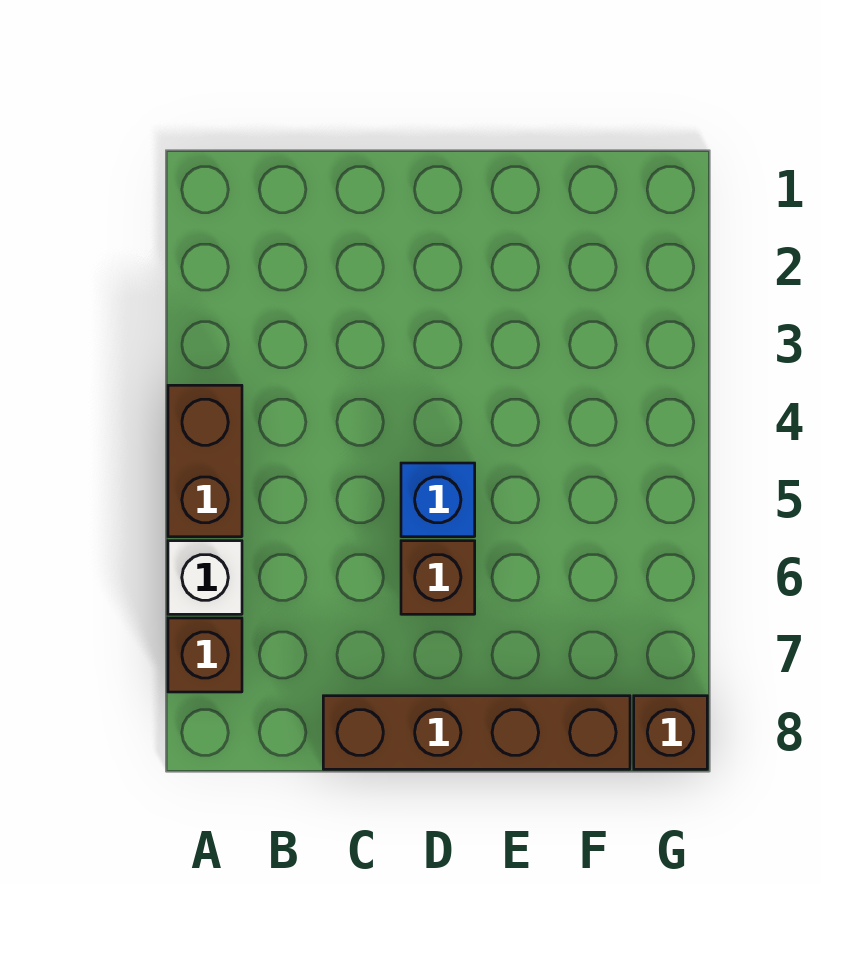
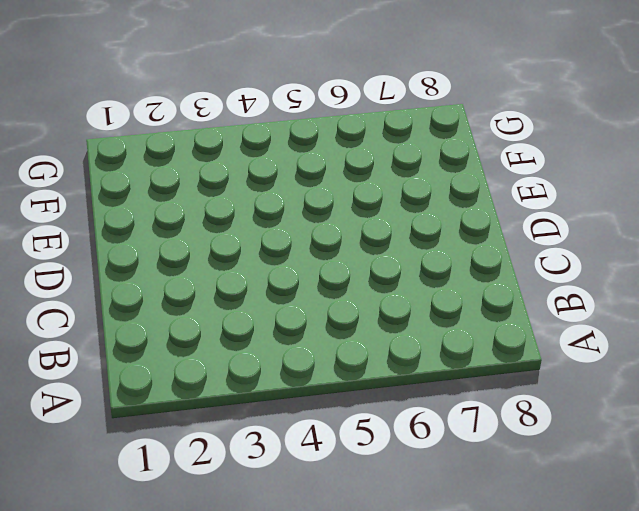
none -> brown 1x2 brick [168,385,242,537]
none -> white 1x1 brick [168,541,242,614]

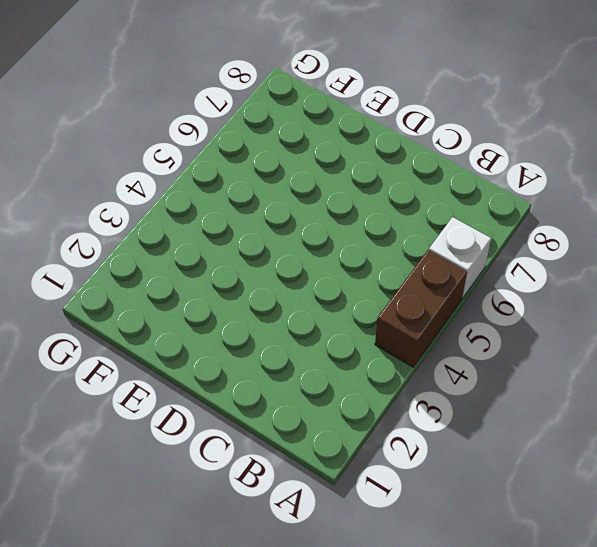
none -> brown 1x1 brick [168,618,242,692]
none -> brown 1x4 brick [323,696,630,769]

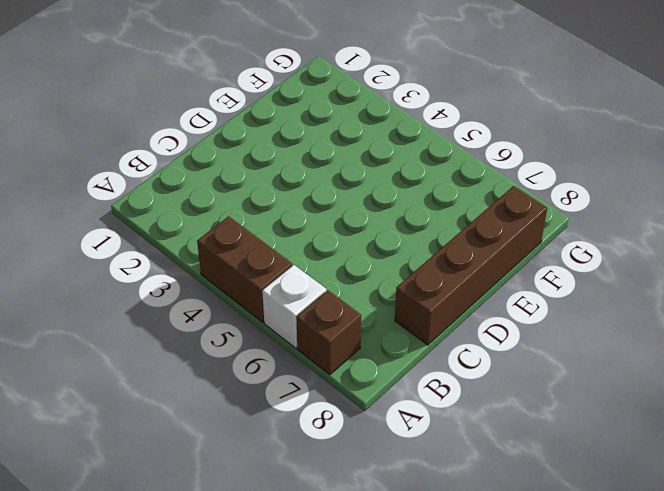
none -> blue 1x1 brick [401,463,475,537]
none -> brown 1x1 brick [401,541,475,614]

